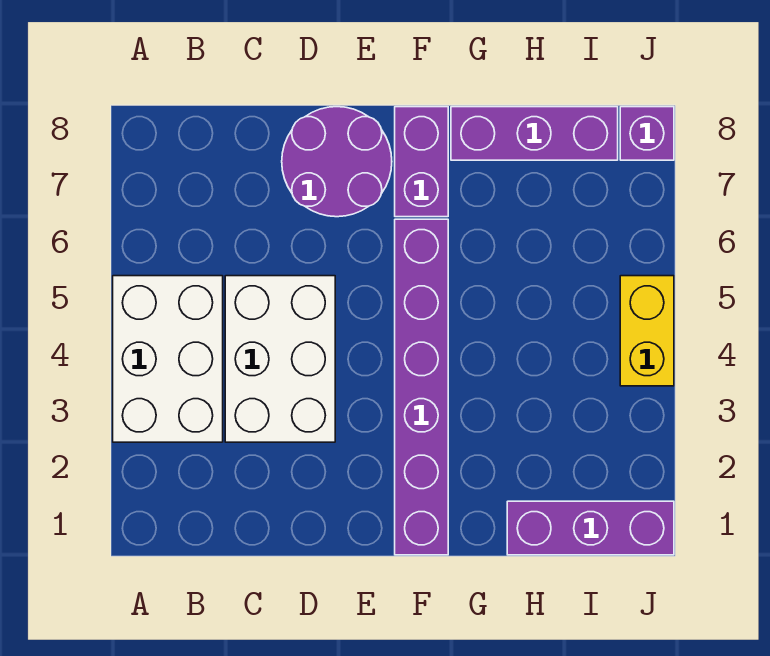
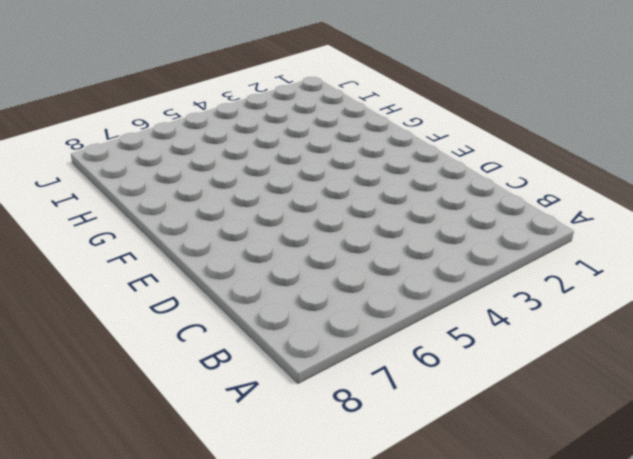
none -> white 2x3 brick [113,276,223,442]
none -> white 2x3 brick [225,276,335,442]

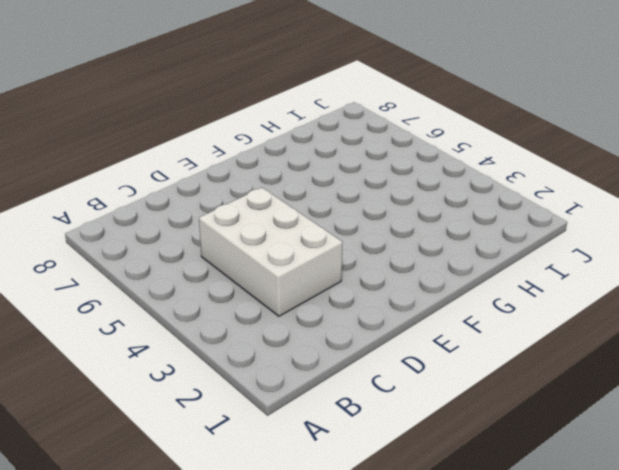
none -> white 2x3 brick [113,276,223,442]
none -> purple 2x2 round brick [282,107,392,217]

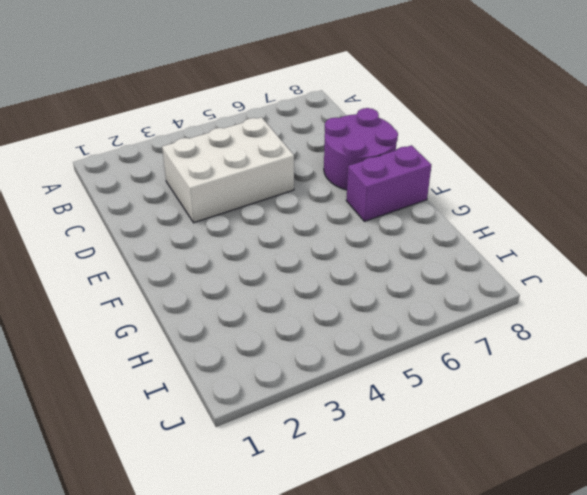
none -> white 2x3 brick [113,276,223,442]
none -> purple 1x6 brick [395,219,448,555]

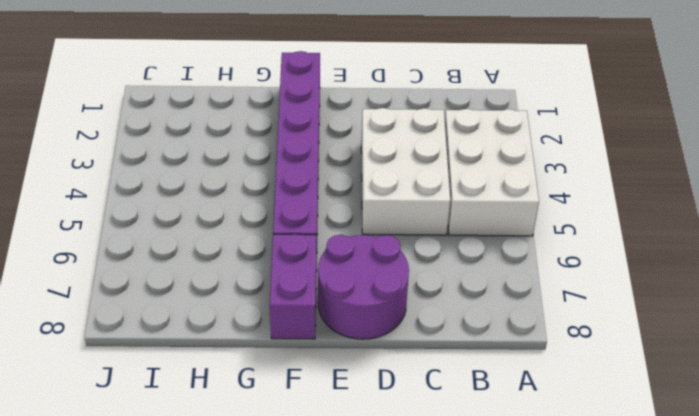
none -> purple 1x3 brick [451,107,618,160]
none -> purple 1x3 brick [507,501,674,555]

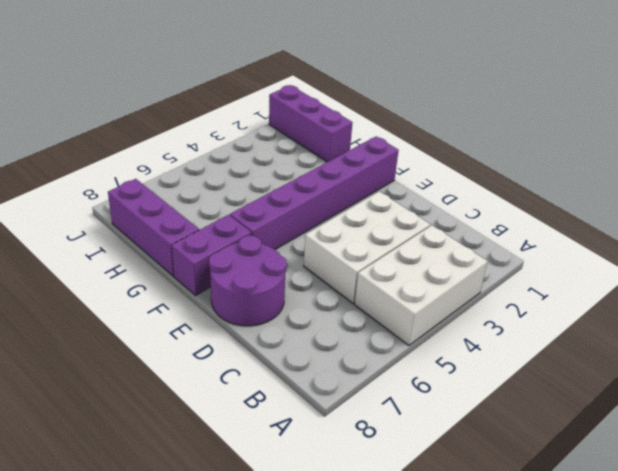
none -> yellow 1x2 brick [620,276,674,386]
none -> purple 1x1 brick [620,107,674,160]

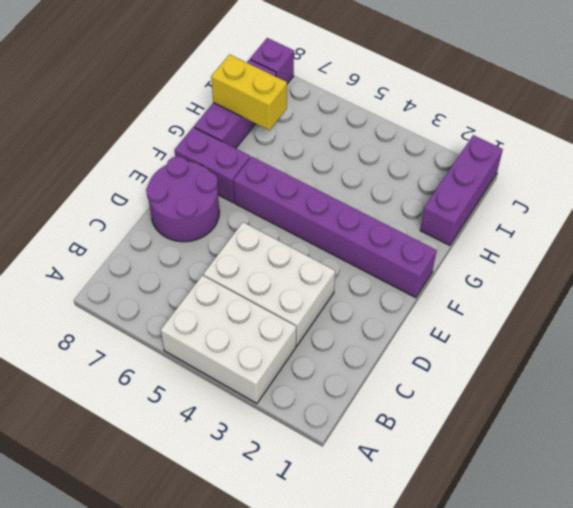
yellow 1x2 brick [211,54,287,130] -> yellow 1x2 brick moved to [620,276,674,386]

